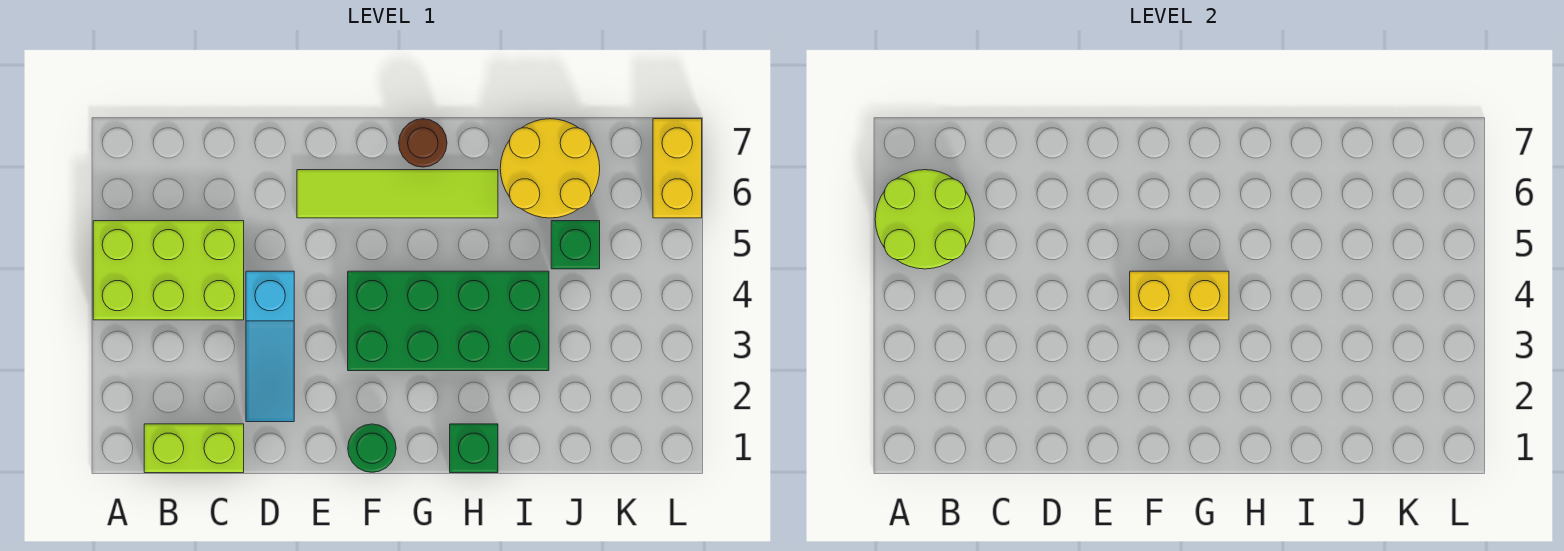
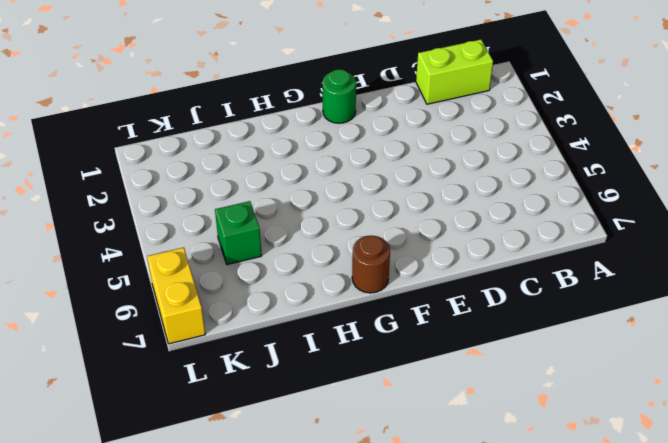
none -> lime 2x3 brick [93,221,244,320]
none -> cyan 1x3 slope [246,271,294,422]
none -> lime 1x4 tile [297,170,498,218]

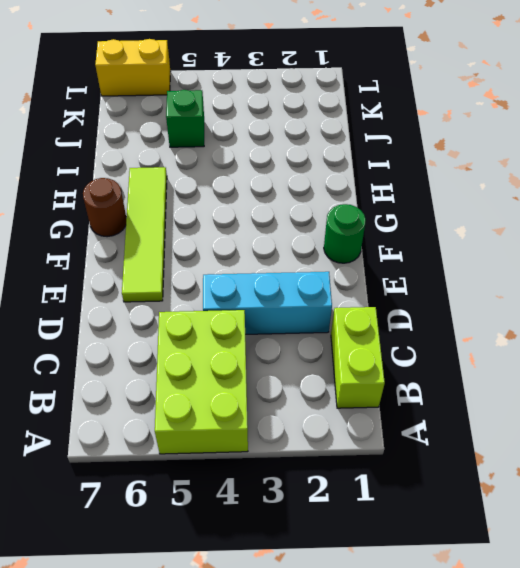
cyan 1x3 brick [203,272,332,334] -> cyan 1x3 slope [246,271,294,422]
none -> green 2x4 brick [348,271,549,371]
none -> green 1x1 brick [450,424,498,473]
none -> yellow 2x2 round brick [500,119,600,218]

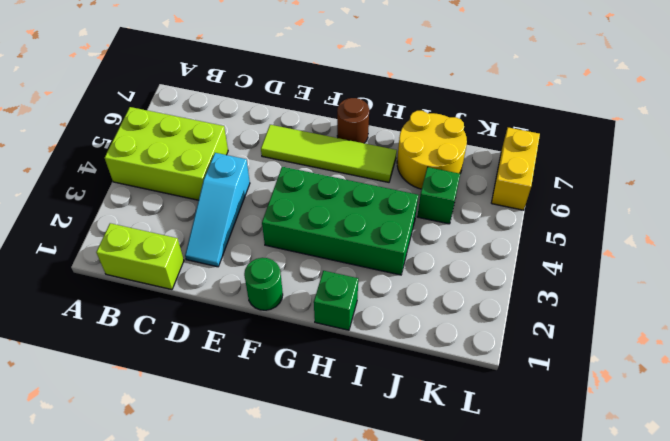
none -> lime 2x2 round brick [875,170,975,269]
none -> yellow 1x2 brick [1130,271,1229,320]

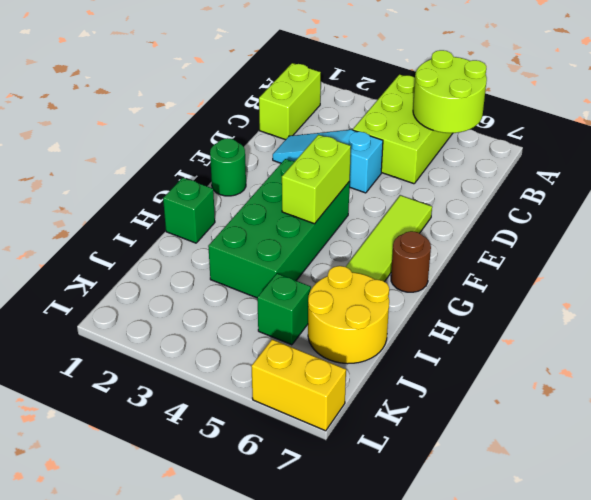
lime 1x2 brick [282,135,351,224] -> yellow 1x2 brick [1130,271,1229,320]

